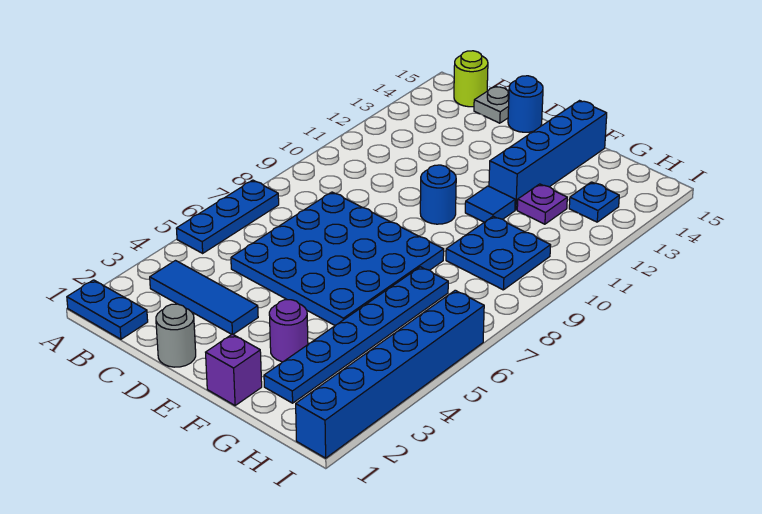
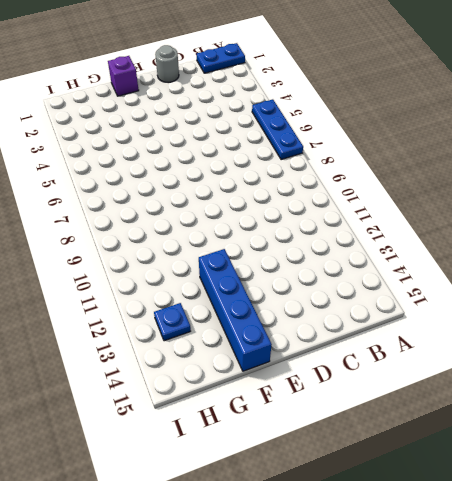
none -> blue 1x3 tile [150,261,258,334]
none -> lime 1x1 round brick [454,51,488,107]
none -> blue 4x4 plate [231,192,444,326]

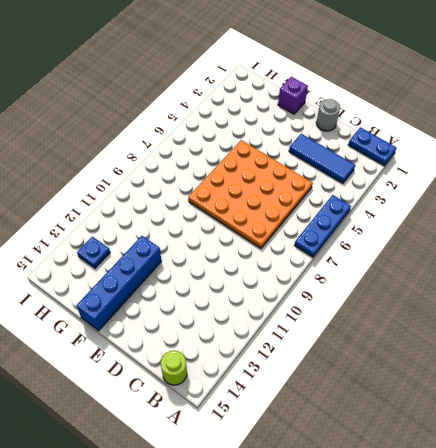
orange 4x4 plate [188,140,313,248] -> blue 4x4 plate [231,192,444,326]
none -> grey 1x1 plate [474,86,509,123]
none -> blue 1x1 round brick [508,76,543,132]
none -> blue 1x1 round brick [420,165,456,224]

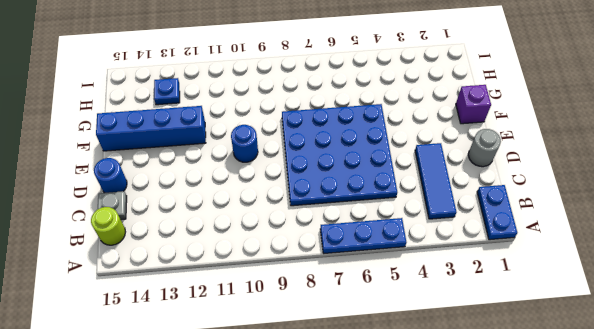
none -> purple 1x1 round brick [269,300,308,362]
none -> blue 1x1 tile [465,186,515,222]
none -> blue 1x6 plate [264,267,448,403]

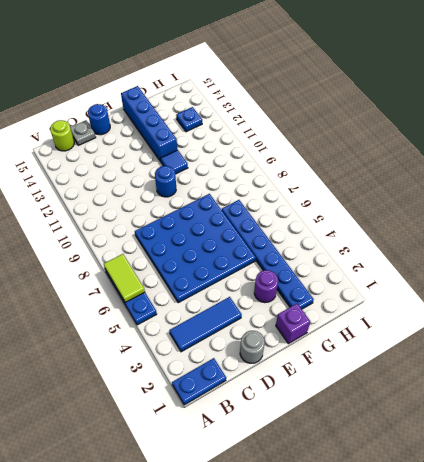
lime 1x2 tile [104,254,145,303] -> none
none -> blue 2x2 plate [446,216,551,290]
none -> purple 1x1 plate [517,184,567,224]
none -> blue 1x6 brick [296,290,484,458]

